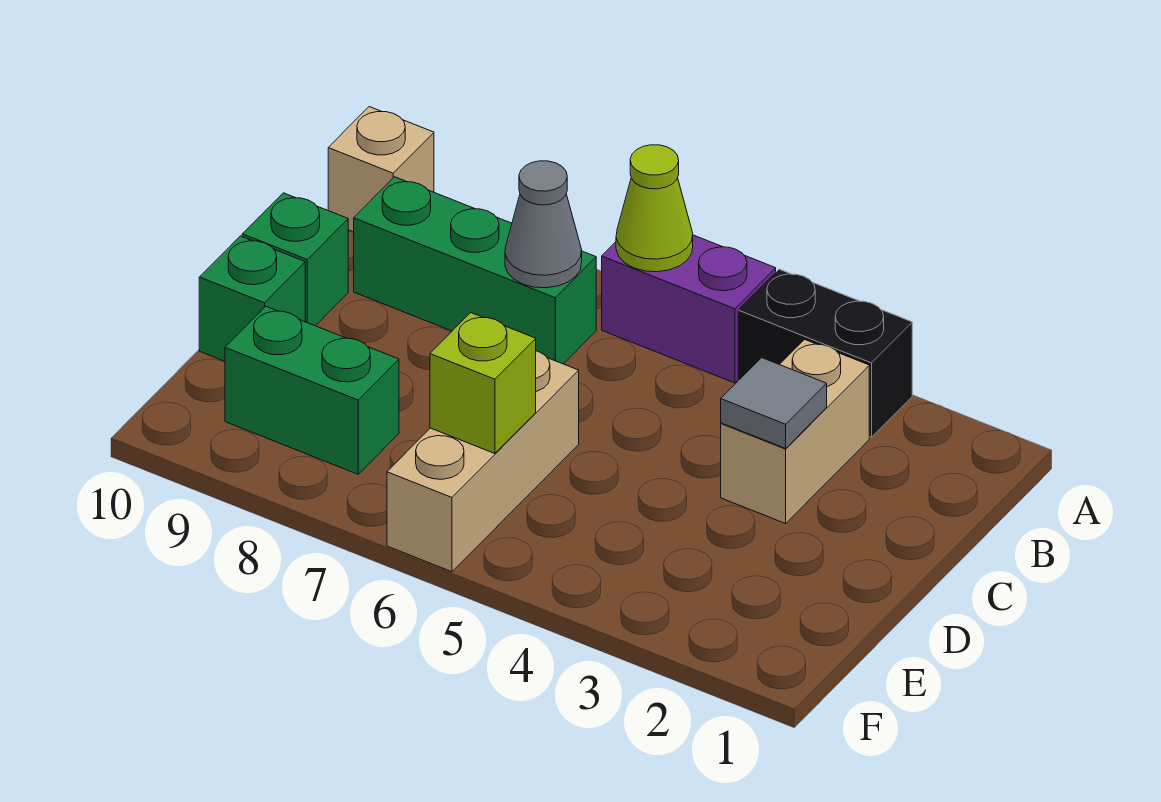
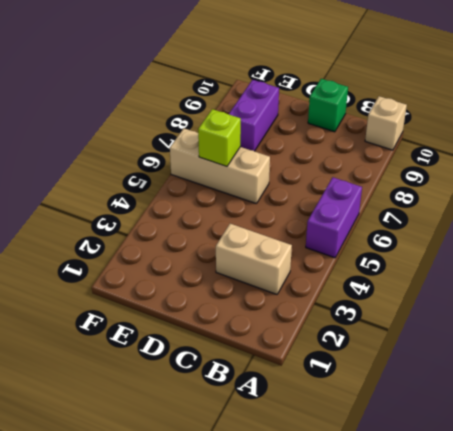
purple 1x2 brick [229,80,279,151] -> green 1x2 brick [225,306,399,474]
none -> black 1x2 brick [738,269,912,437]
none -> green 1x3 brick [354,177,596,364]
none -> green 1x1 brick [199,236,305,361]

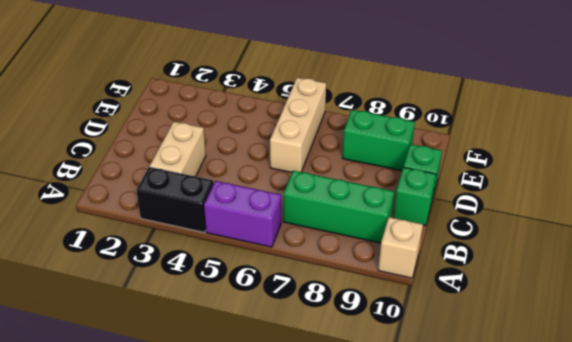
none -> lime 1x1 cone [616,145,693,272]
none -> grey 1x1 cone [505,161,582,288]
none -> grey 1x1 tile [721,358,827,448]

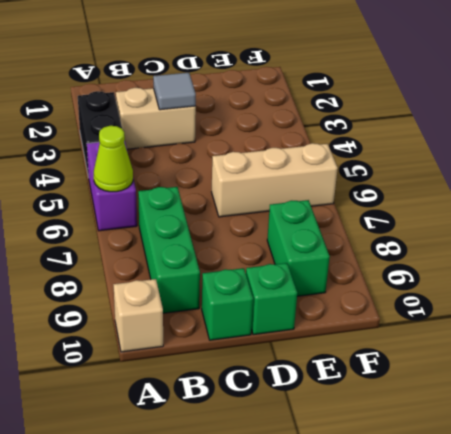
none -> grey 1x1 cone [505,161,582,288]
none -> lime 1x1 brick [430,313,536,454]

